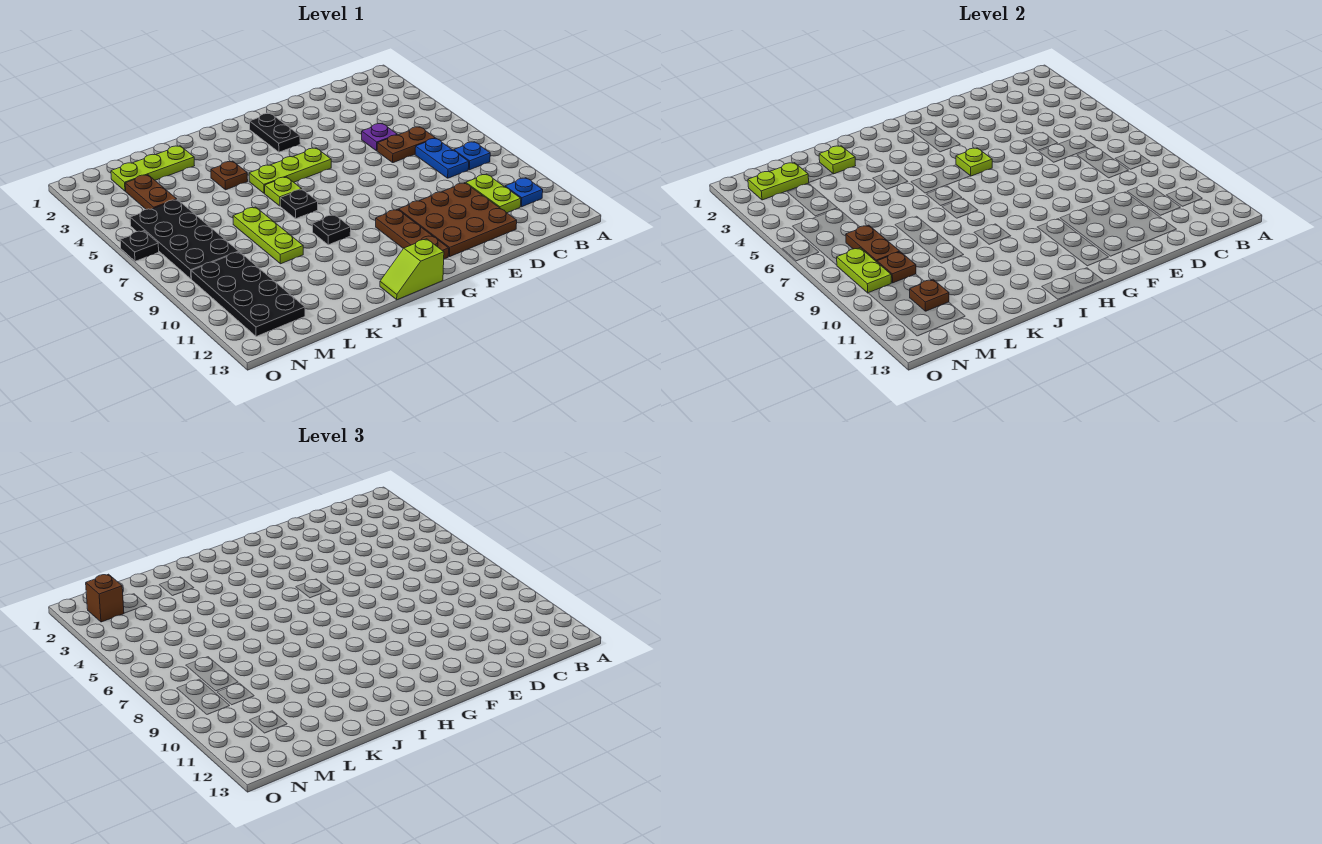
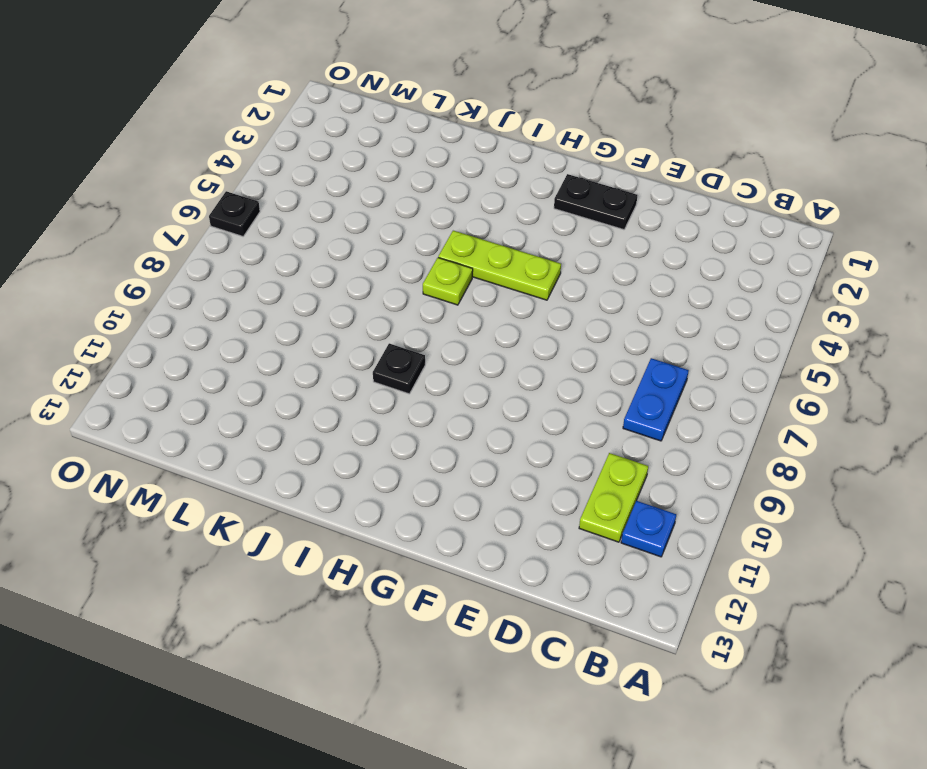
black 1x2 plate [554,174,637,230] -> black 1x2 plate turned to [250,113,300,152]
none -> blue 1x1 plate [454,142,490,170]
none -> brown 1x2 plate [377,127,435,163]
none -> purple 1x1 plate [362,123,397,151]

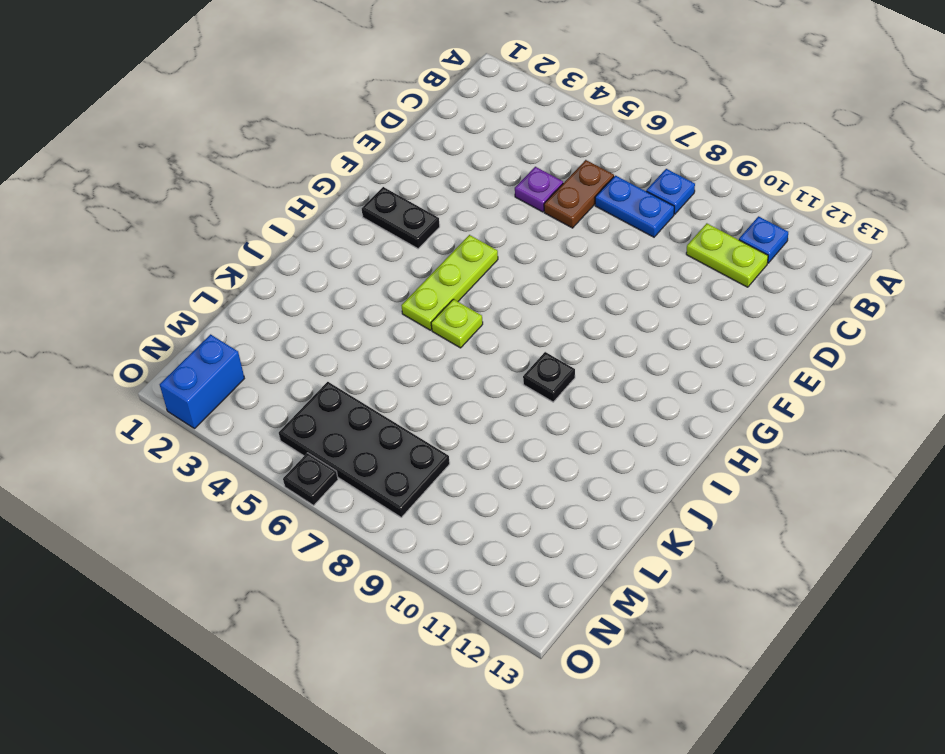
blue 1x2 brick [160,334,244,429] -> none
none -> brown 3x3 plate [399,183,517,257]
none -> brown 1x3 plate [376,209,449,259]
none -> lime 1x2 slope [380,239,444,300]

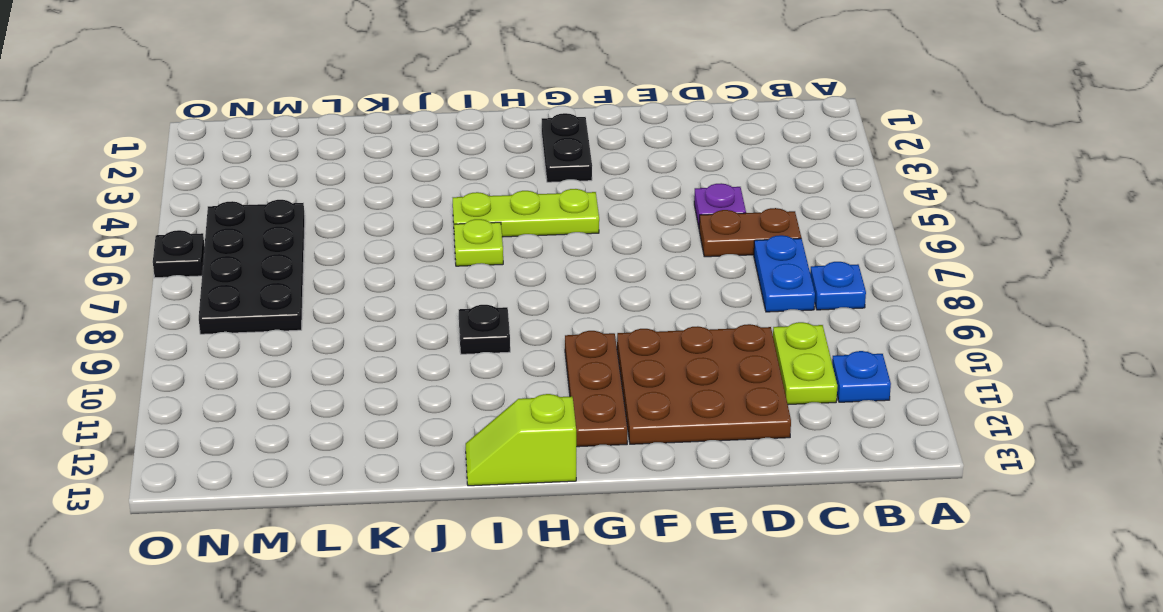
none -> black 1x1 plate [280,189,318,219]
none -> brown 1x1 plate [211,161,248,190]
none -> lime 1x3 plate [111,146,195,191]

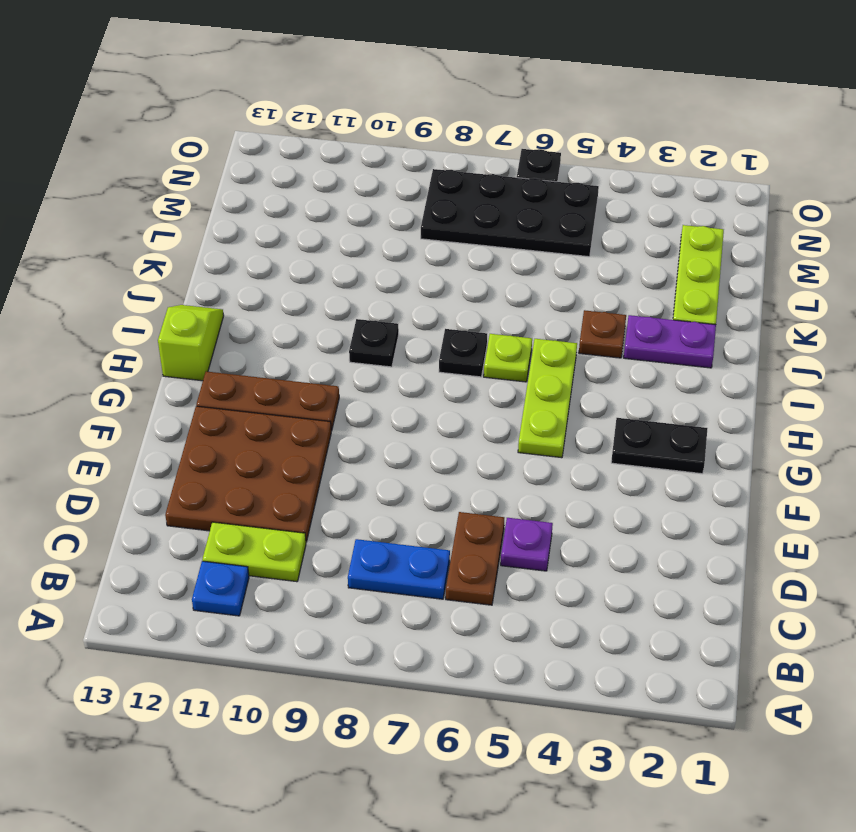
purple 1x2 plate [624,315,716,368] -> none
none -> blue 1x1 plate [454,142,490,170]
none -> lime 1x3 plate [233,207,303,264]
none -> brown 1x2 plate [125,175,177,209]

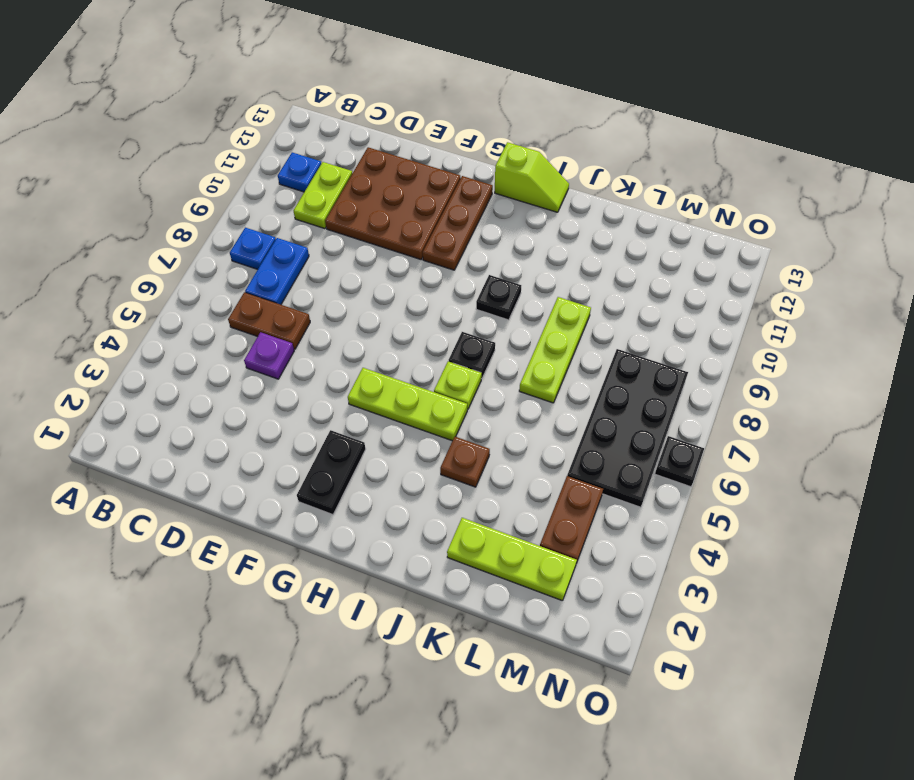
none -> black 2x4 plate [191,252,305,337]
none -> lime 1x1 plate [956,148,992,176]
none -> lime 1x1 plate [819,146,856,174]

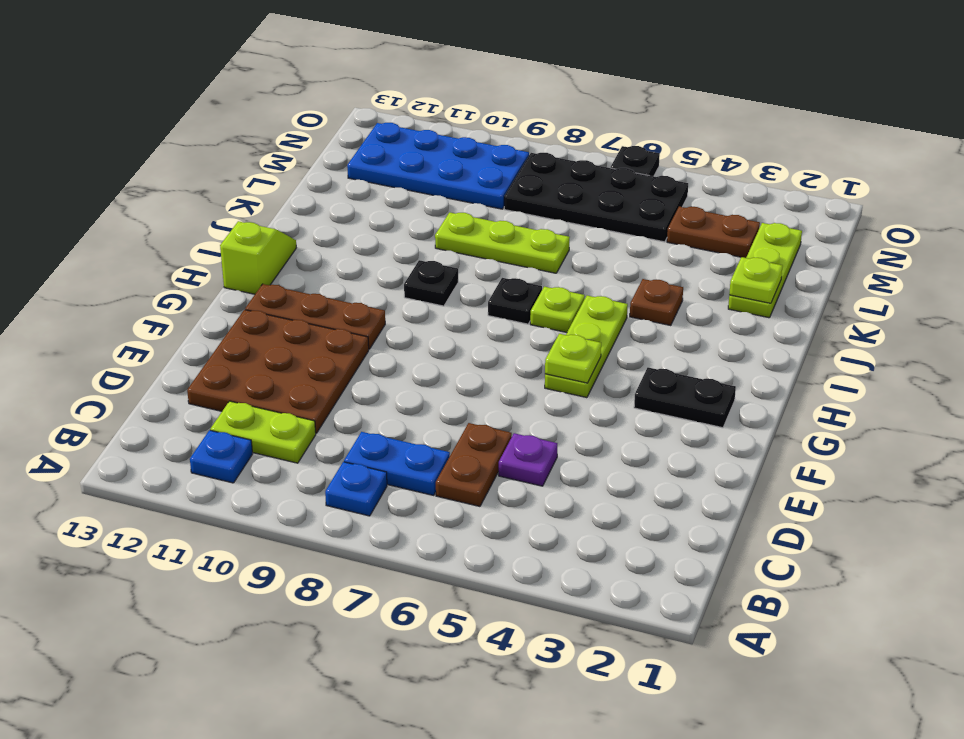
blue 2x4 plate [347,123,529,209] -> black 2x4 plate [191,252,305,337]
none -> lime 1x2 plate [748,163,809,200]
none -> brown 1x2 plate [846,225,900,262]
none -> brown 1x1 plate [877,252,916,283]

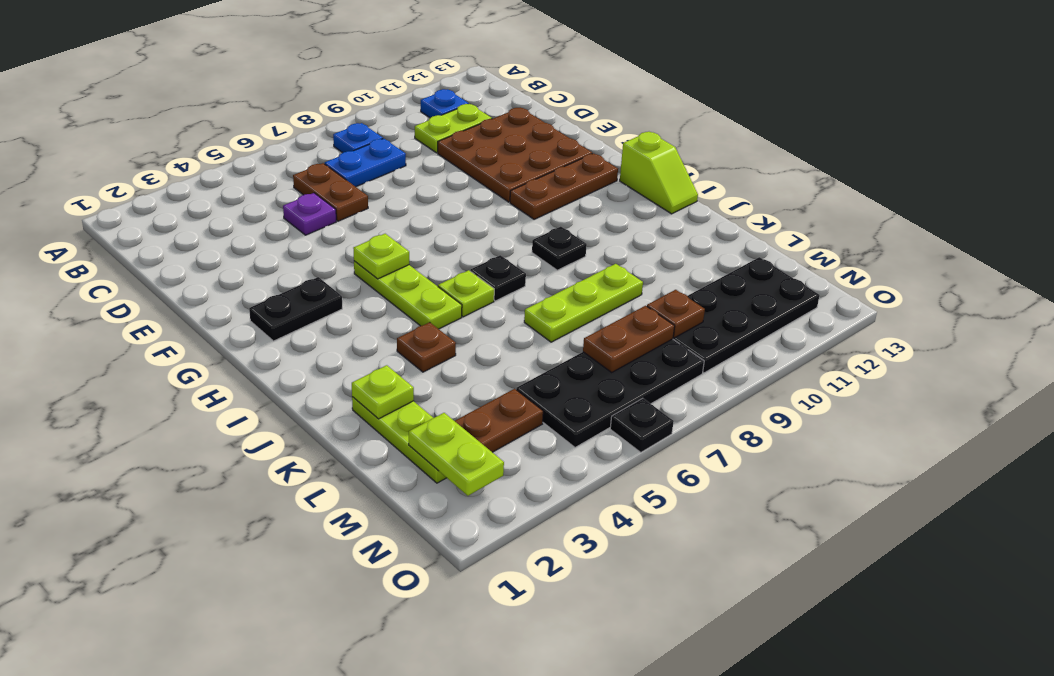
none -> brown 1x1 plate [910,279,949,311]
none -> lime 1x2 plate [837,248,891,293]
none -> brown 1x1 brick [86,574,124,622]

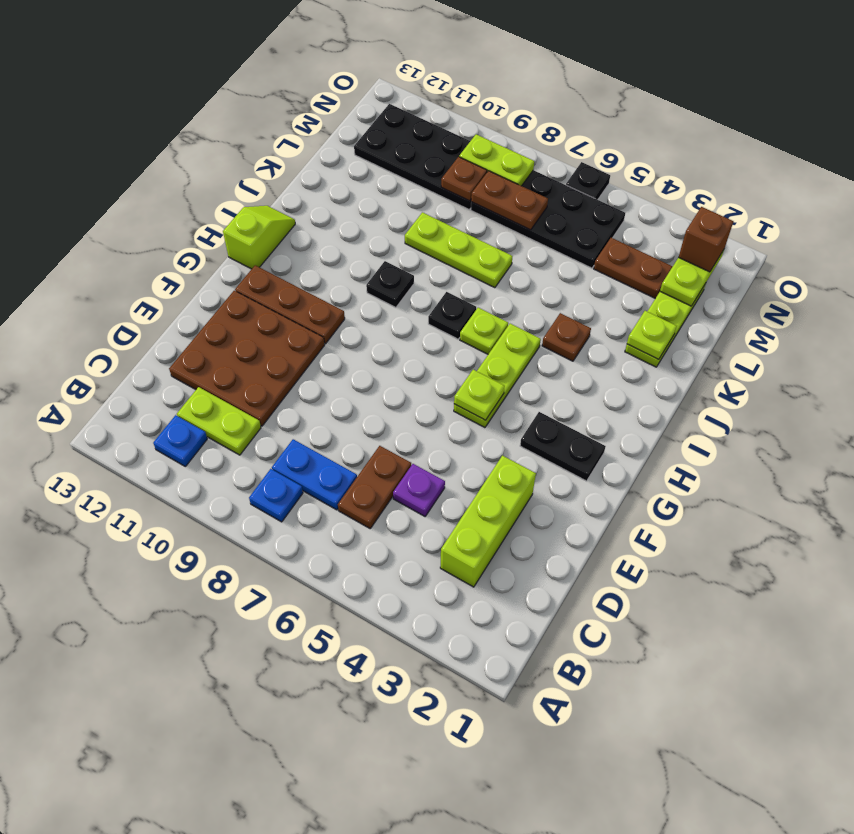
lime 1x3 brick [440,456,536,587] -> none
none -> brown 1x1 plate [910,279,949,311]

